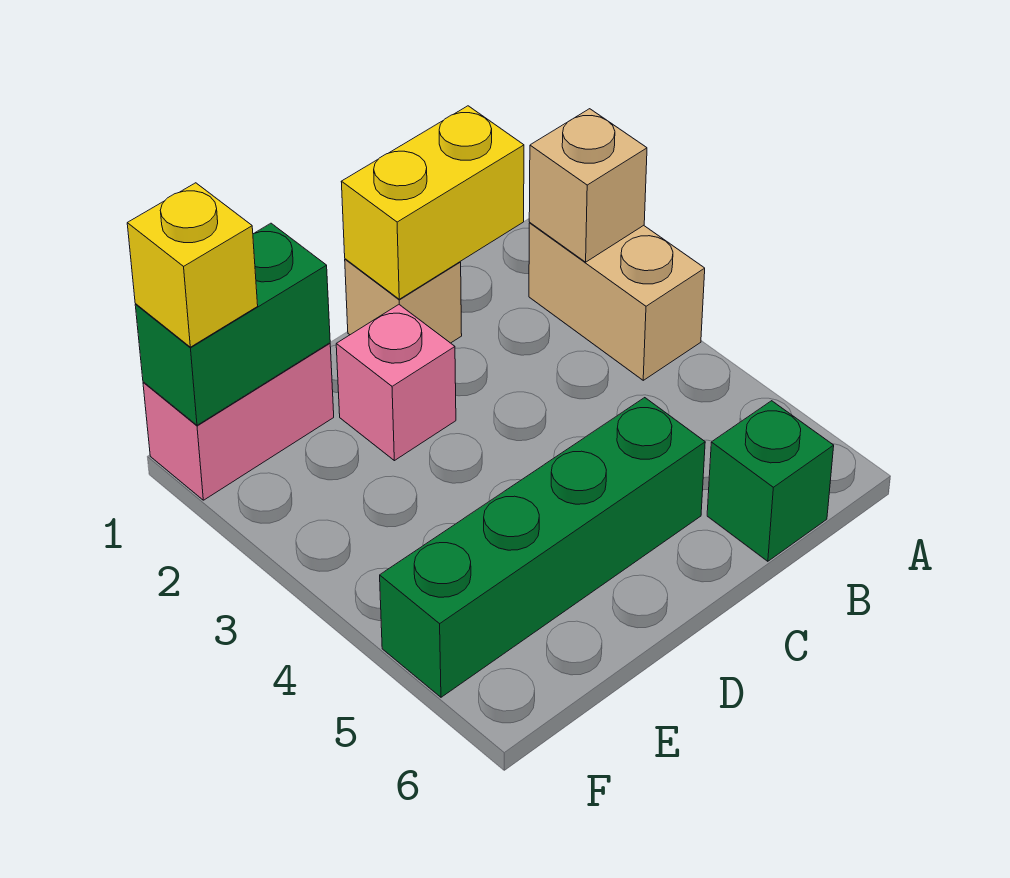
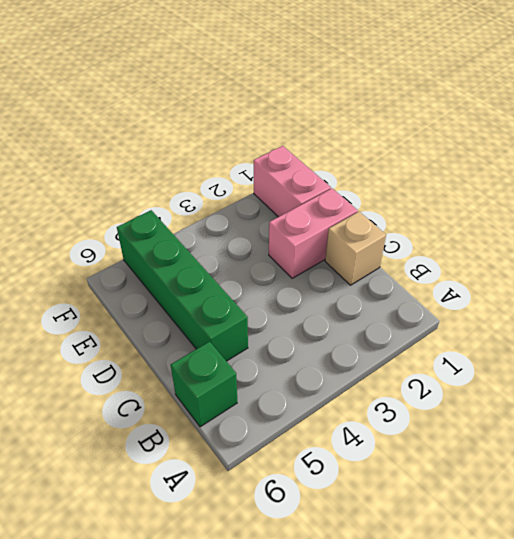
pink 1x2 brick [269,188,358,278] -> pink 1x1 brick [336,305,456,461]
none -> tan 1x2 brick [529,223,705,380]
none -> tan 1x1 brick [529,109,647,262]

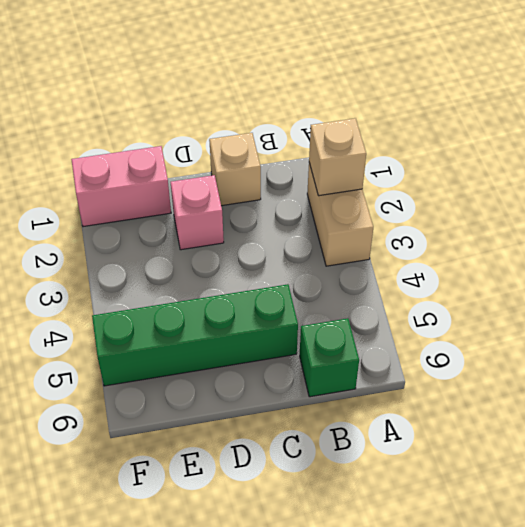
none -> yellow 1x2 brick [341,106,524,299]
none -> green 1x2 brick [135,223,330,425]

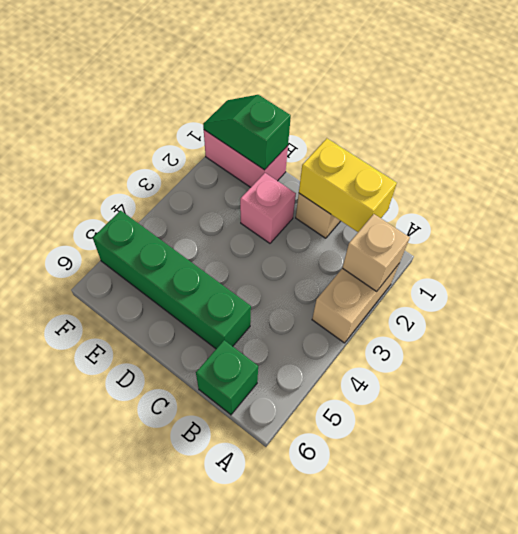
green 1x2 slope [203,95,291,170] -> green 1x2 brick [135,223,330,425]
none -> yellow 1x1 brick [127,183,258,347]

